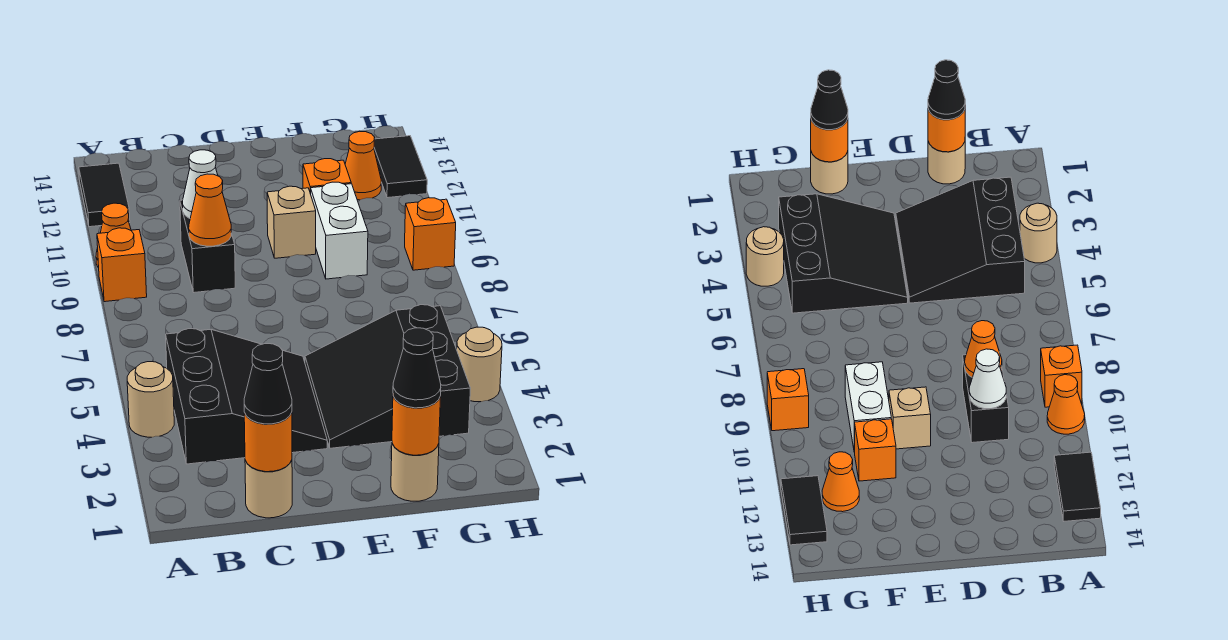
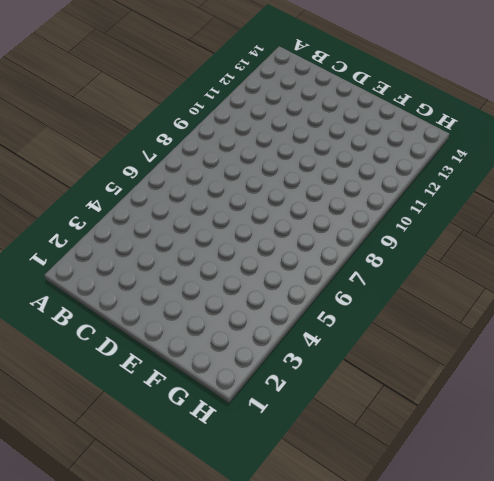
none -> tan 1x1 round brick [127,362,174,437]
none -> orange 1x1 brick [97,228,147,302]
none -> orange 1x1 cone [96,203,131,268]

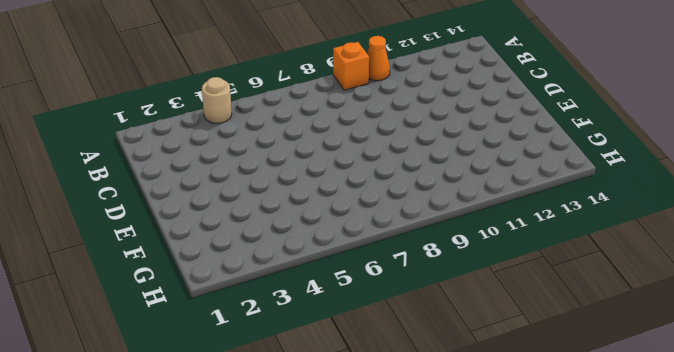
none -> black 1x2 tile [79,163,130,227]
none -> black 3x3 slope [166,329,327,464]
none -> tan 1x1 round brick [245,460,292,518]

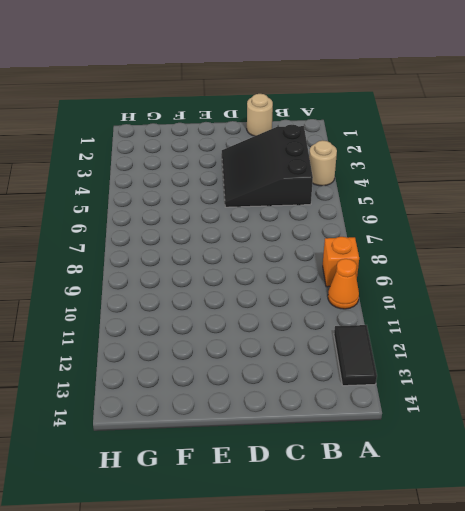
none -> black 1x2 brick [180,200,235,292]
none -> black 3x3 slope [305,305,471,448]
none -> tan 1x1 brick [267,186,316,258]

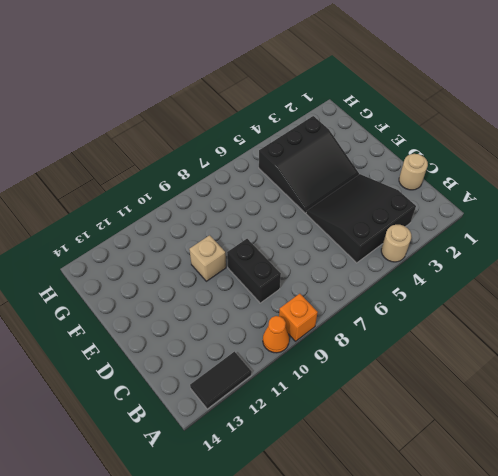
black 1x2 brick [227,239,281,303] -> black 1x2 brick turned to [180,200,235,292]
none -> tan 1x1 round brick [391,444,439,501]
none -> white 1x2 brick [311,182,368,279]
none -> orange 1x1 brick [303,159,351,194]

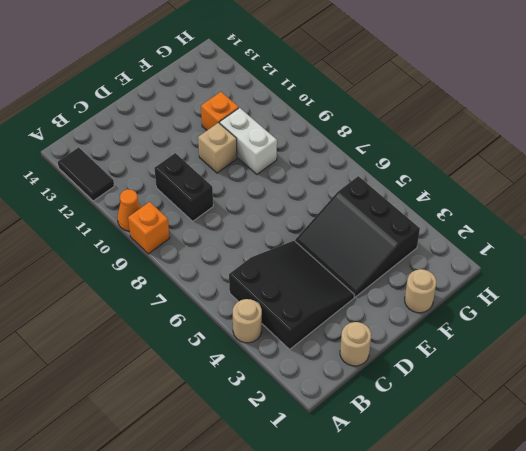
none -> orange 1x1 cone [345,131,381,200]
none -> tan 1x1 round brick [456,327,502,402]
none -> orange 1x1 brick [405,198,456,270]

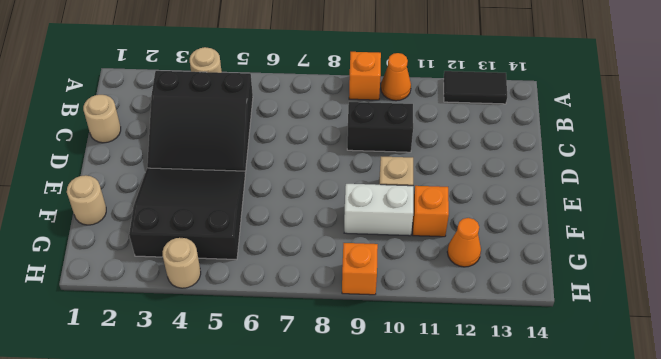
none -> black 1x2 tile [374,136,427,198]
none -> orange 1x1 round brick [244,412,292,472]
none -> orange 1x1 cone [189,174,231,246]

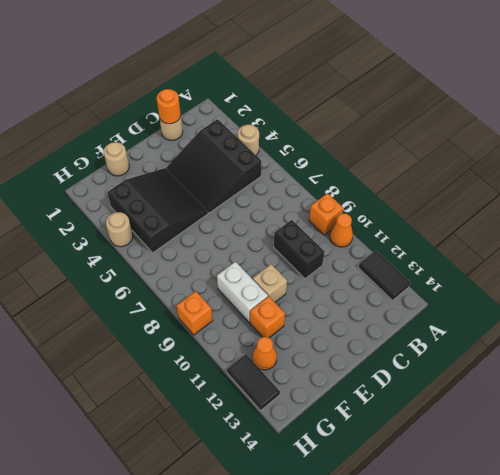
none -> orange 1x1 cone [189,174,231,246]
none -> white 1x1 cone [183,150,218,218]
none -> orange 1x1 round brick [392,396,441,455]

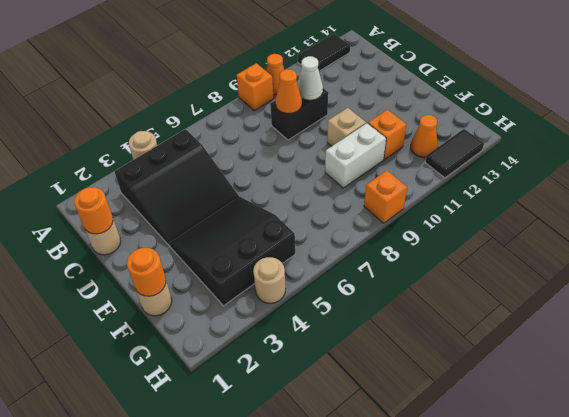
none -> black 1x1 cone [244,344,292,424]
none -> black 1x1 cone [393,328,441,408]

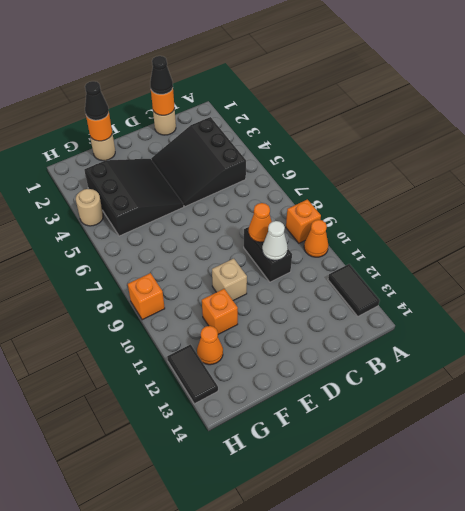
none -> tan 1x1 round brick [127,362,174,437]
none -> white 1x2 brick [311,182,368,279]

